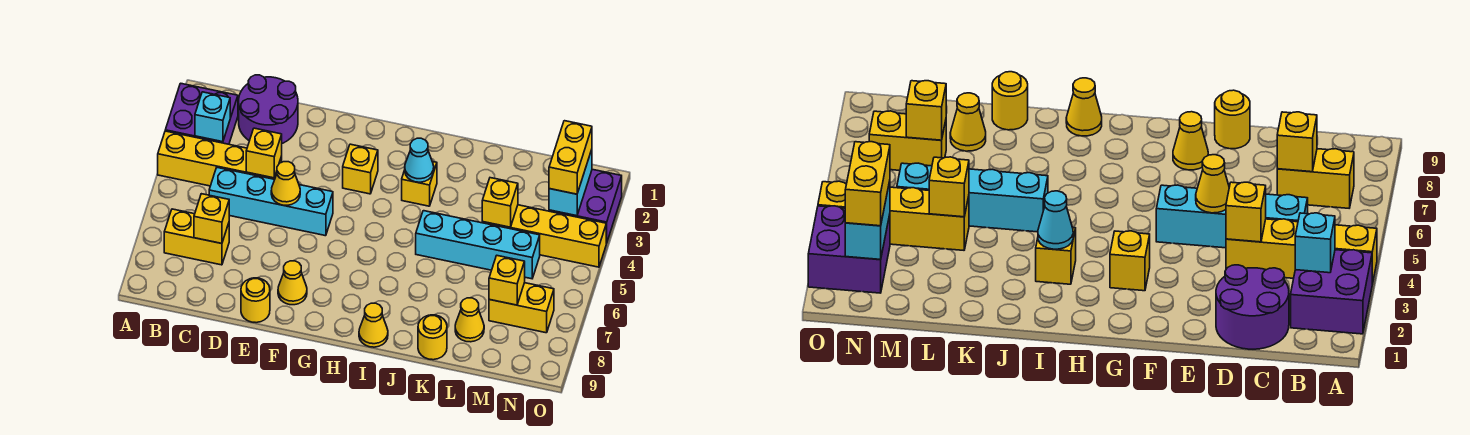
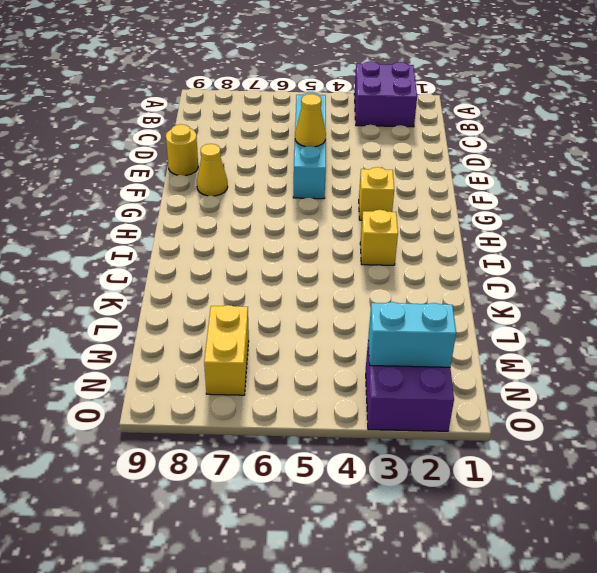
none -> yellow 1x4 brick [158,131,282,186]
none -> yellow 1x2 brick [164,209,229,265]
none -> purple 2x2 round brick [239,75,298,143]

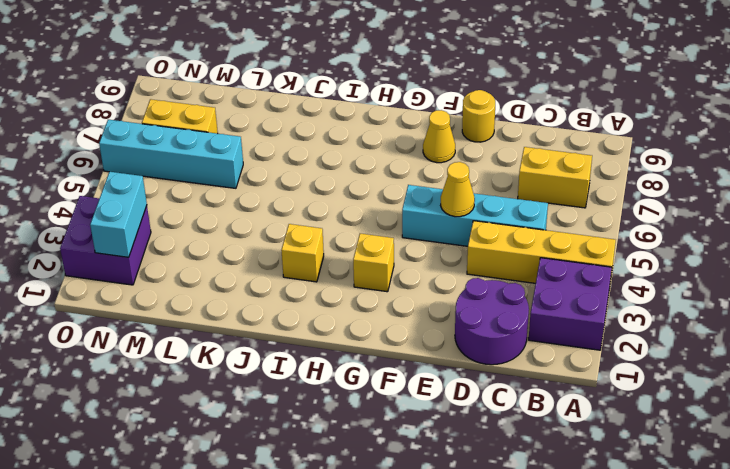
cyan 1x4 brick [99,120,243,188] -> cyan 1x4 brick moved to [416,211,540,279]
none -> yellow 1x1 cone [359,303,388,347]
none -> yellow 1x1 round brick [418,315,447,360]
none -> yellow 1x4 brick [482,205,606,267]

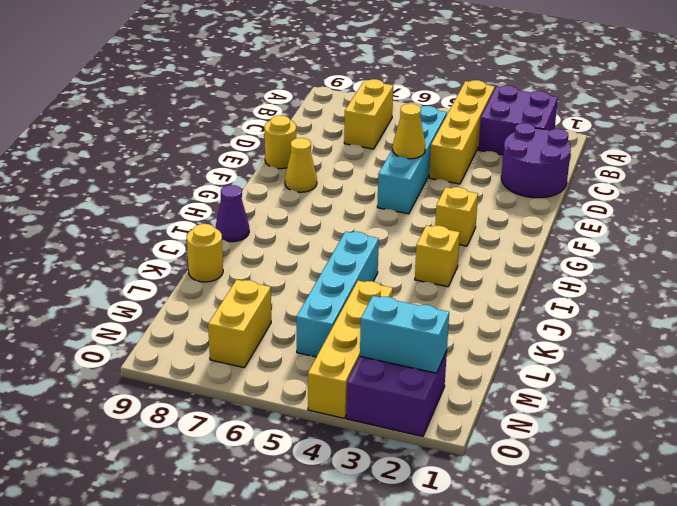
purple 1x1 cone [216,185,249,242] -> yellow 1x1 cone [359,303,388,347]
none -> yellow 1x1 cone [455,298,484,342]
none -> cyan 1x1 brick [195,92,230,142]
none -> yellow 1x1 brick [194,194,229,243]

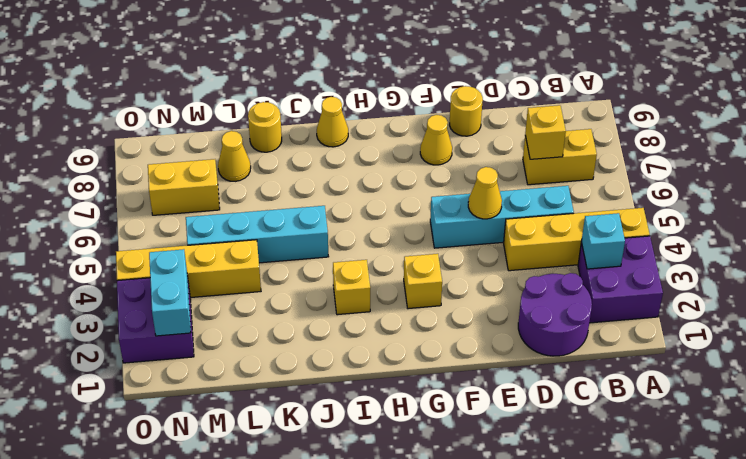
none -> yellow 1x1 brick [246,128,282,178]
none -> cyan 1x1 cone [405,138,434,182]
none -> yellow 1x1 brick [482,178,518,227]

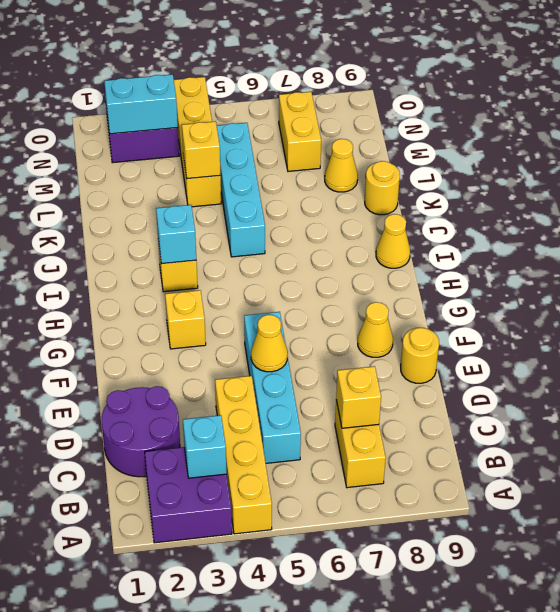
cyan 1x1 brick [156,205,196,264] -> cyan 1x1 cone [405,138,434,182]
none -> yellow 1x1 brick [246,128,282,178]
none -> yellow 1x1 brick [489,256,525,305]
none -> yellow 1x2 brick [549,121,592,194]

